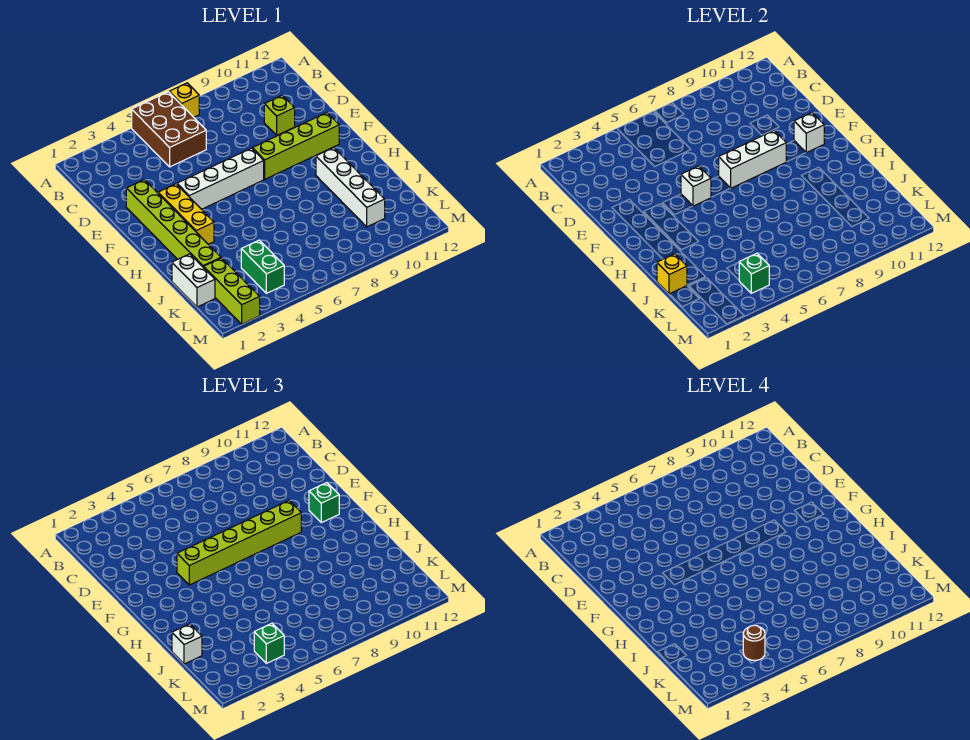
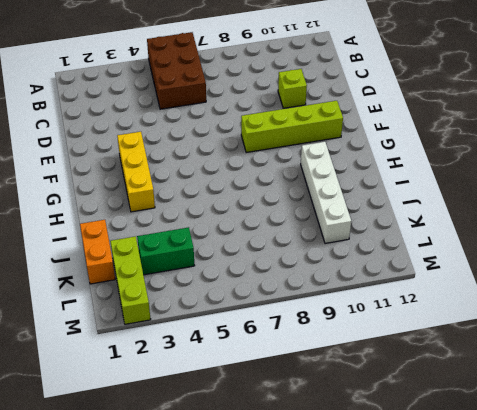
orange 1x2 brick [80,220,115,284] -> white 1x2 brick [172,254,215,307]
green 1x2 brick [137,227,195,275] -> green 1x2 brick turned to [241,240,284,293]
none -> yellow 1x1 brick [169,83,199,117]
none -> lime 1x6 brick [126,180,221,268]
none -> white 1x4 brick [177,148,264,209]

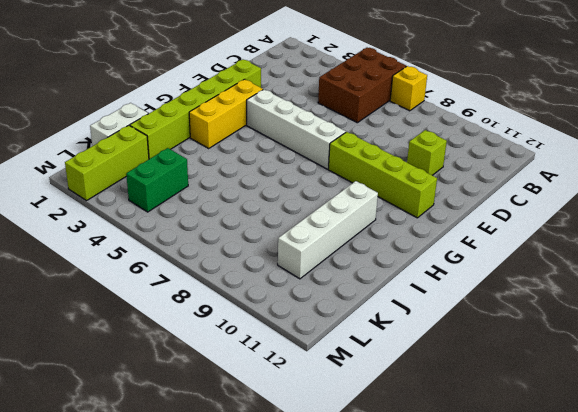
none -> white 1x1 brick [681,166,711,206]
none -> white 1x3 brick [719,131,786,188]
none -> white 1x1 brick [794,113,824,153]

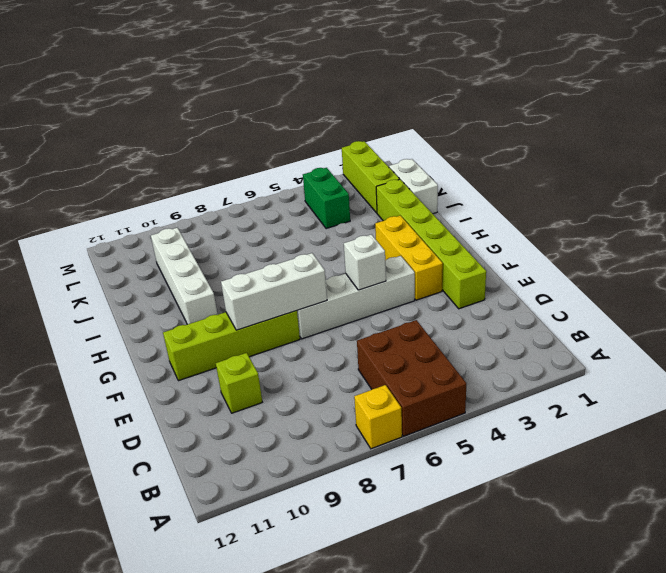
none -> white 1x1 brick [794,113,824,153]
none -> yellow 1x1 brick [657,254,687,294]
none -> green 1x1 brick [739,253,769,293]

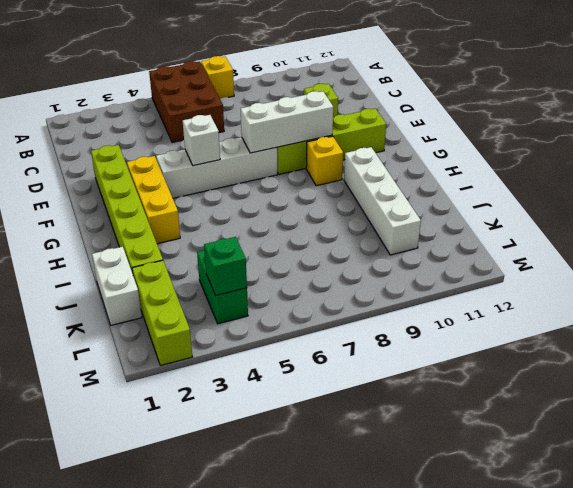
yellow 1x1 brick [306,136,343,186] -> yellow 1x1 brick moved to [657,254,687,294]
none -> white 1x1 brick [794,113,824,153]
none -> lime 1x6 brick [177,501,301,585]
none -> green 1x1 brick [309,483,339,523]

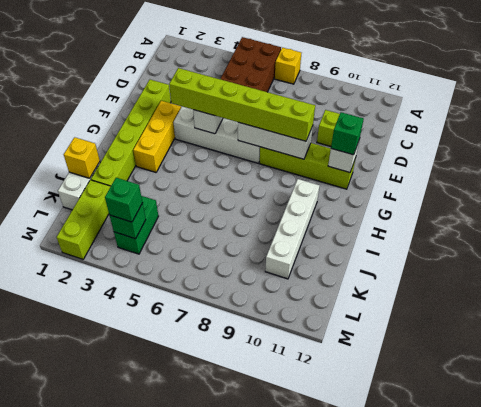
none -> white 1x1 brick [172,624,202,664]
none -> brown 1x1 round brick [743,625,765,660]

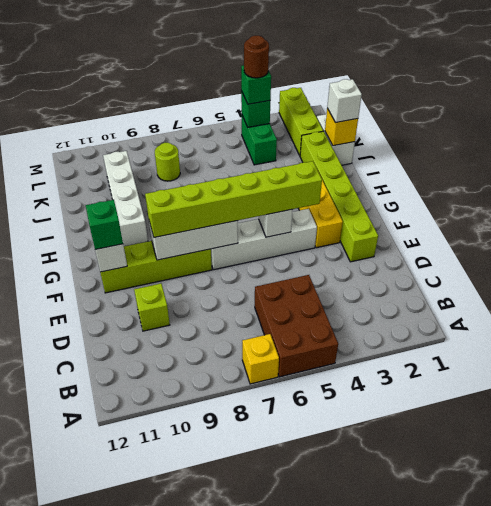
lime 1x1 round brick [155,143,180,181] -> none

